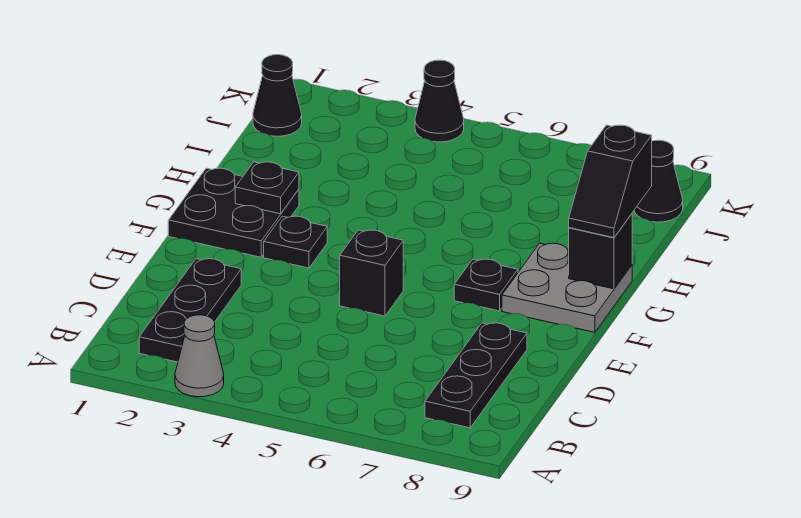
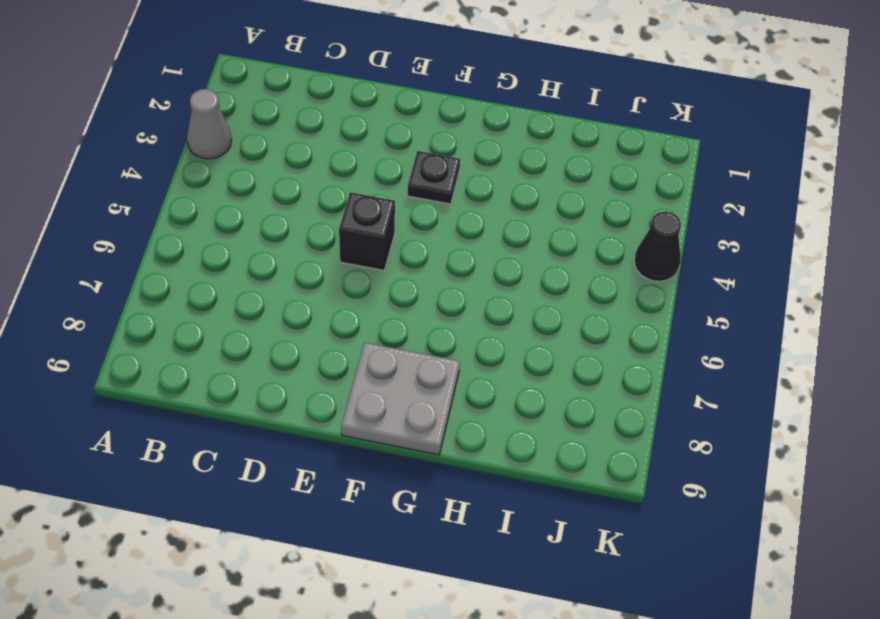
none -> black 1x3 plate [139,259,241,362]
none -> black 1x3 plate [425,323,527,428]
none -> black 2x2 plate [168,168,299,257]

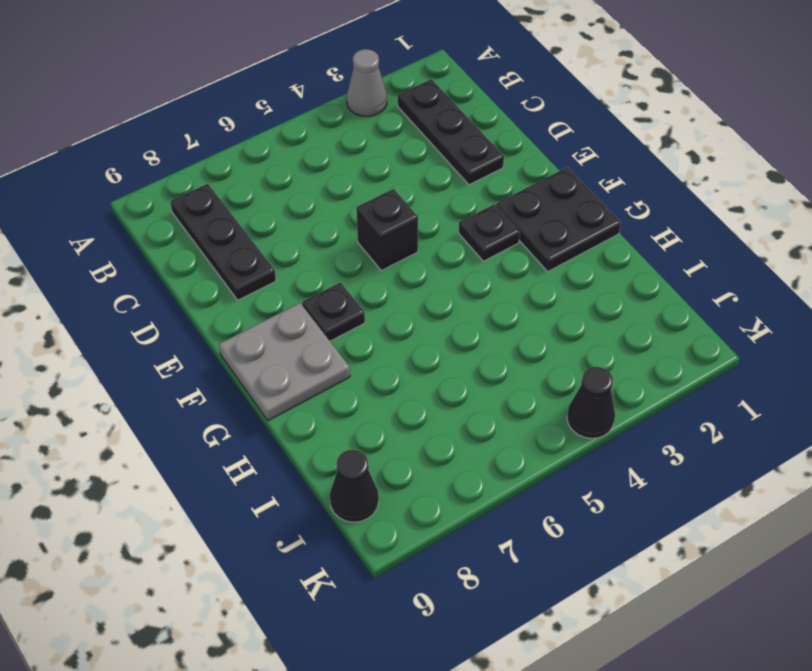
none -> black 1x1 cone [253,55,302,136]
none -> black 1x1 plate [235,162,299,214]
none -> black 1x1 brick [569,214,632,289]

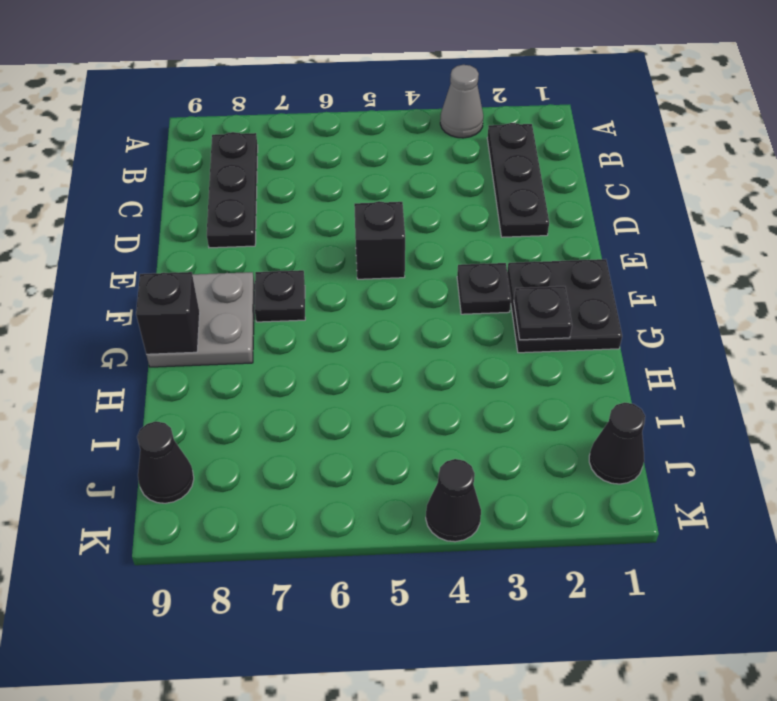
none -> black 1x2 slope [569,125,652,238]

